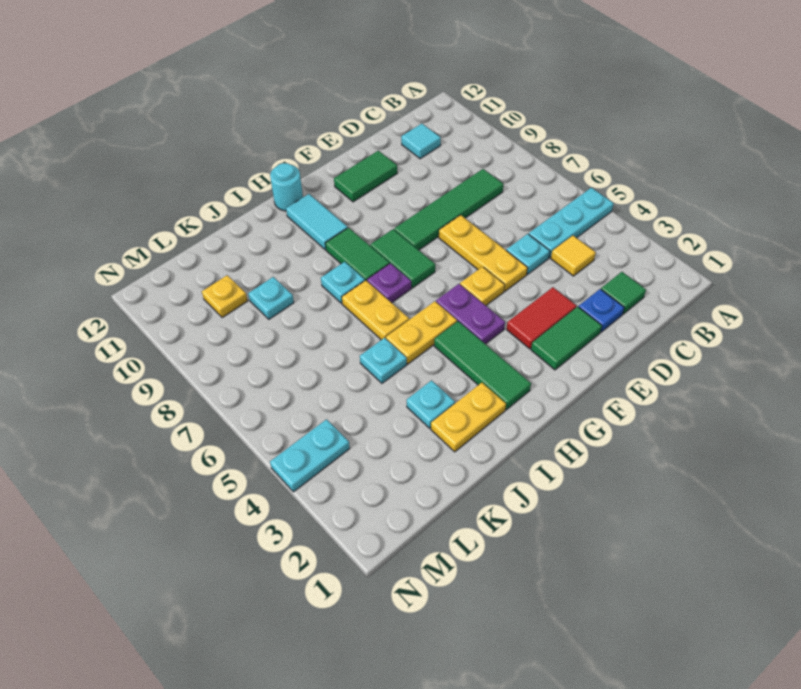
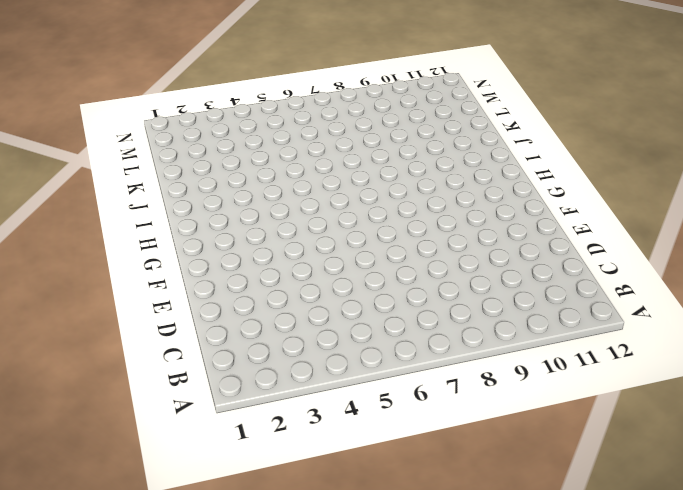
none -> cyan 1x3 plate [529,188,614,258]
none -> green 1x1 tile [601,272,646,314]
none -> yellow 1x1 tile [551,236,596,276]

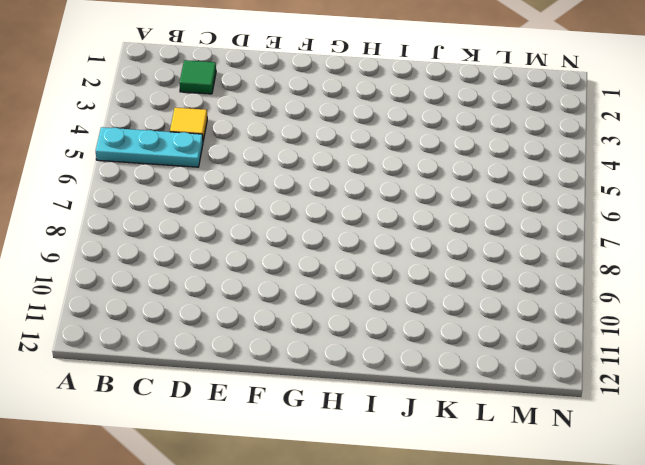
none -> green 1x4 tile [394,169,503,250]
none -> cyan 1x1 tile [401,124,441,159]
none -> blue 1x1 plate [579,289,624,332]

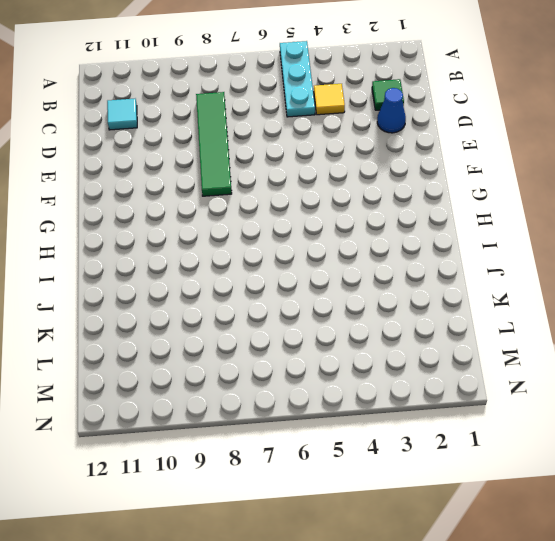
blue 1x1 cone [377,88,406,133] -> blue 1x1 plate [579,289,624,332]
none -> cyan 1x1 plate [506,234,550,274]
none -> green 1x2 tile [531,307,602,370]
none -> red 1x2 tile [507,287,576,349]

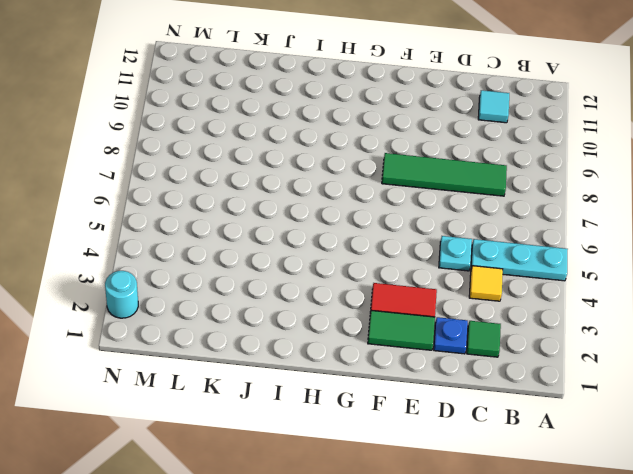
cyan 1x1 round brick [105,271,138,318] -> cyan 1x1 round brick moved to [270,163,303,211]
none -> yellow 1x3 plate [439,215,528,291]
none -> green 1x2 tile [334,151,397,202]
none -> yellow 1x1 plate [460,267,505,305]

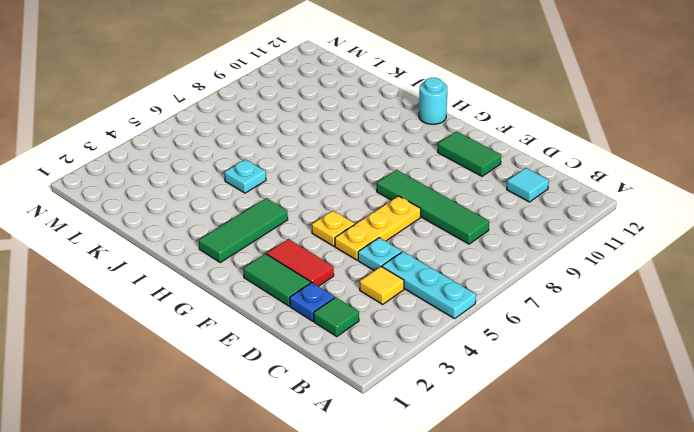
none -> purple 1x2 plate [436,284,505,344]
none -> green 1x2 tile [370,229,435,288]
none -> yellow 1x2 plate [386,301,457,364]

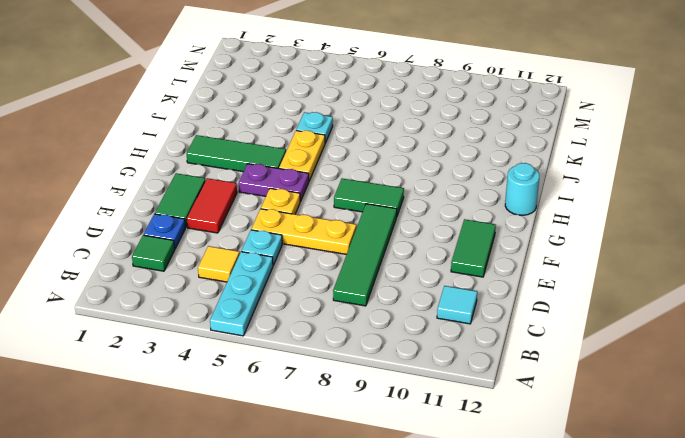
none -> purple 1x1 plate [367,263,411,303]
none -> green 1x2 tile [325,228,389,281]
none -> cyan 1x2 tile [286,194,348,250]

